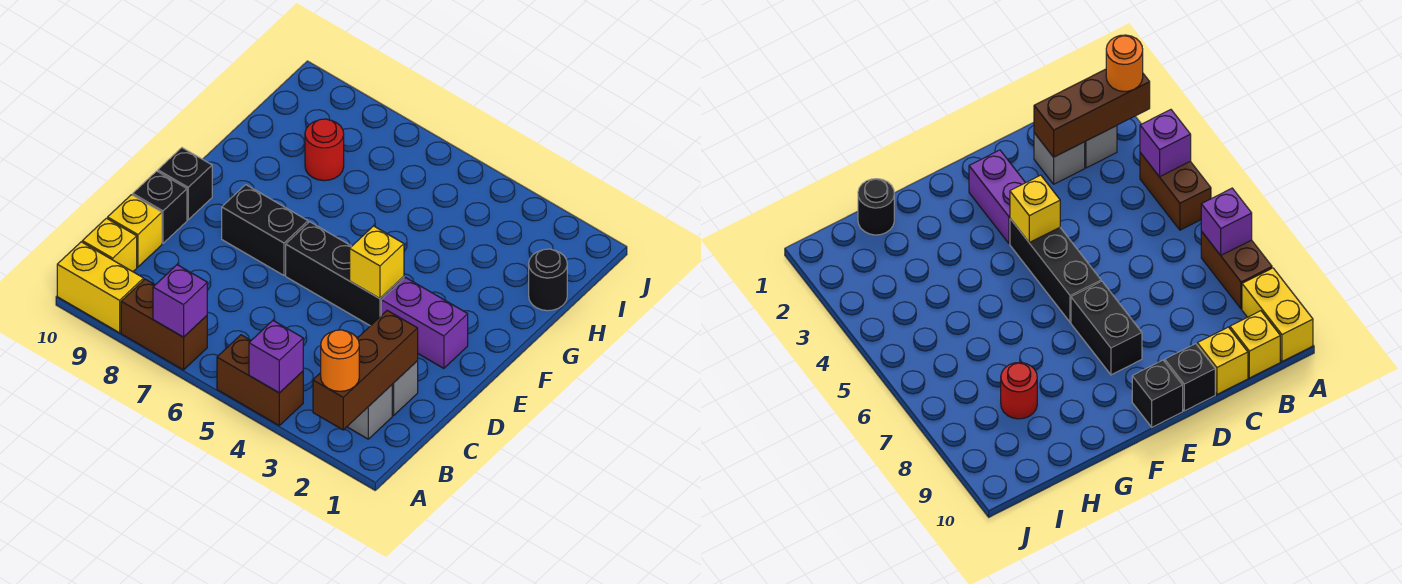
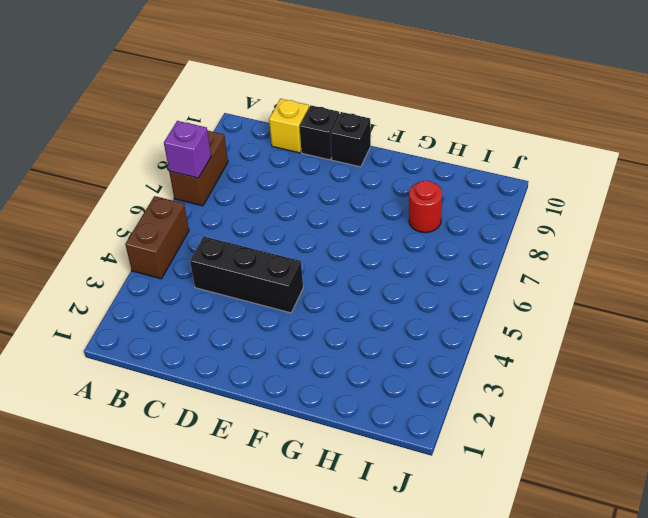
black 1x3 brick [190,237,303,313] -> black 1x3 brick turned to [286,222,404,326]
none -> yellow 1x2 brick [57,242,144,333]
none -> grey 1x1 brick [347,385,392,439]
none -> yellow 1x1 brick [82,218,137,272]

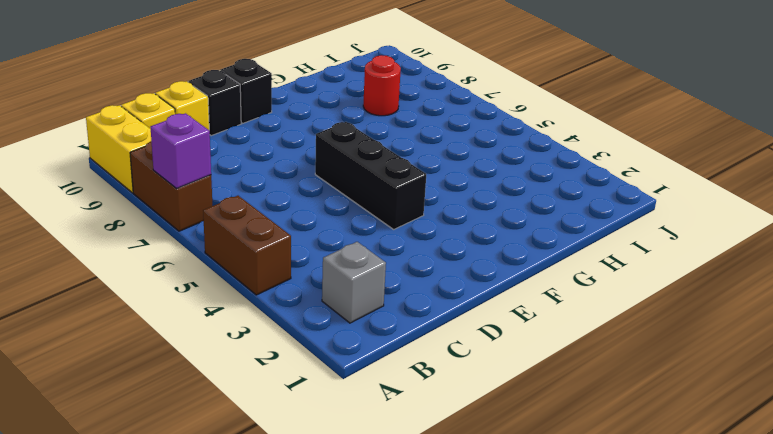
none -> grey 1x1 brick [392,361,418,416]
none -> purple 1x2 brick [381,278,468,368]
none -> black 1x2 brick [222,185,308,275]

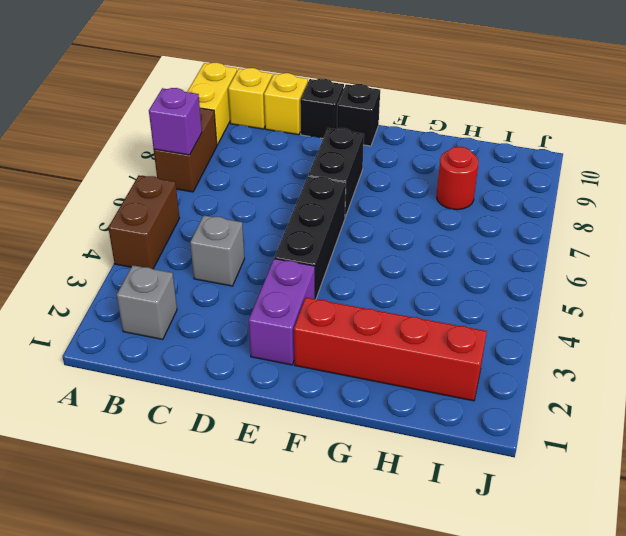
grey 1x1 brick [190,215,244,286] -> grey 1x1 brick moved to [392,361,418,416]
red 1x4 brick [294,298,487,401] -> none
none -> black 1x1 round brick [529,249,567,311]
none -> brown 1x3 brick [313,310,418,430]
none -> purple 1x1 brick [249,321,303,393]

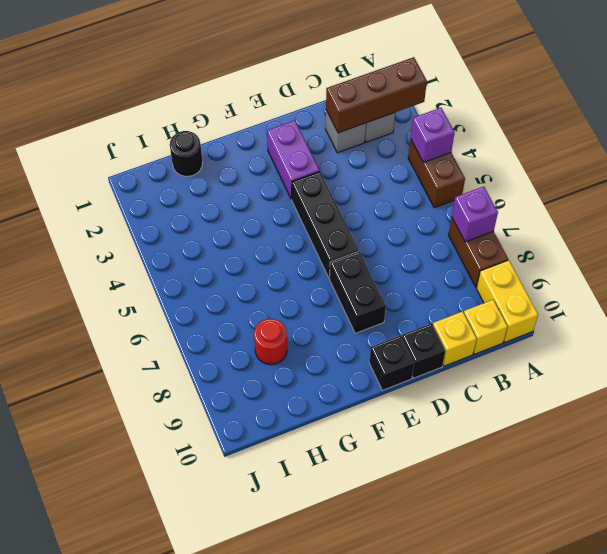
none -> yellow 1x1 brick [350,226,404,298]
none -> orange 1x1 round brick [321,330,359,391]

